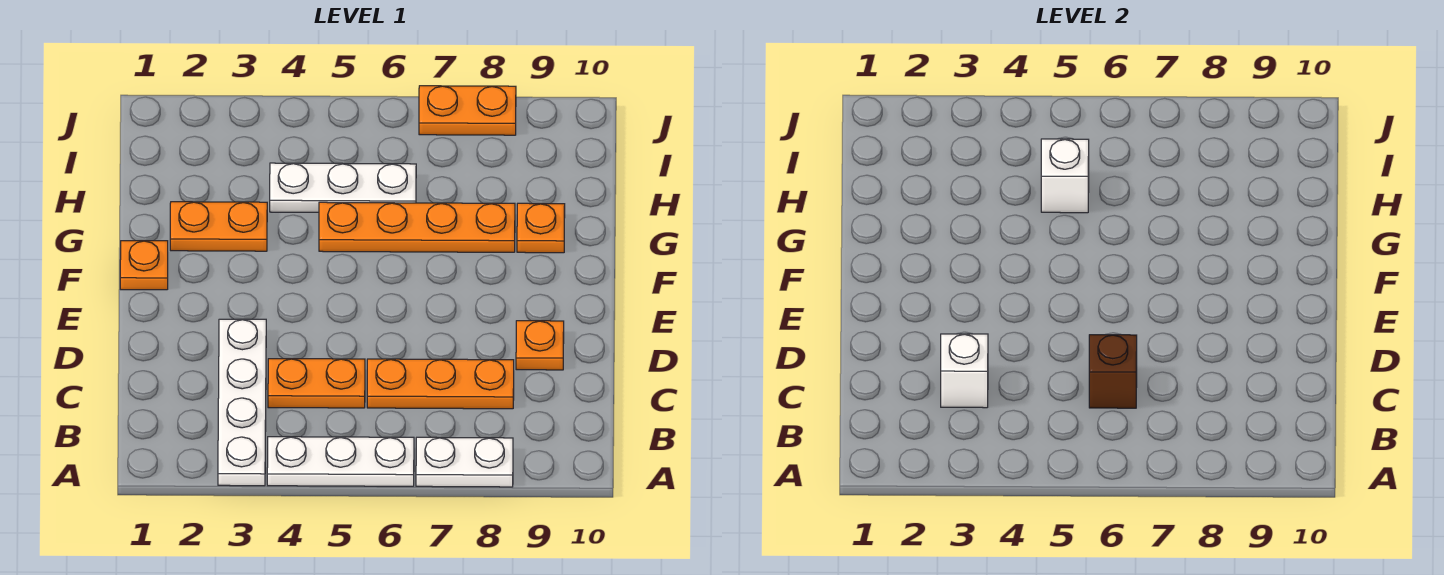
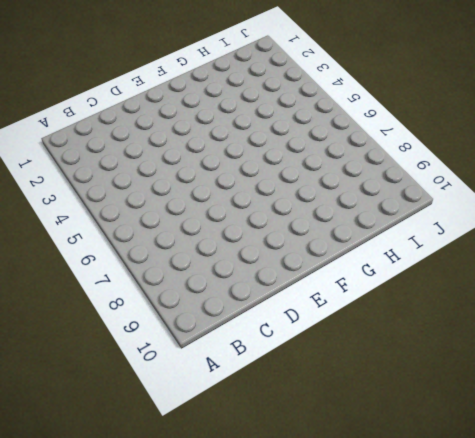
none -> white 1x4 plate [218,319,266,486]
none -> white 1x3 plate [267,437,414,486]
none -> white 1x2 plate [416,437,513,487]

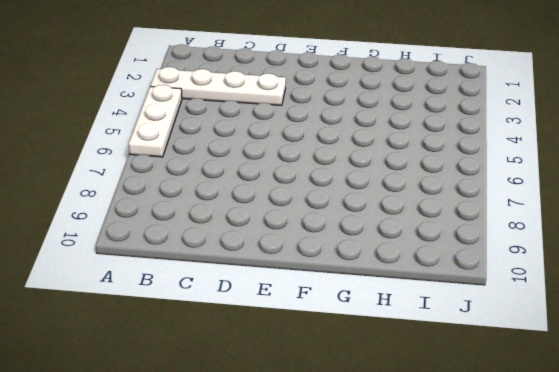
none -> white 1x2 plate [416,437,513,487]
none -> orange 1x2 plate [268,359,365,408]
none -> orange 1x3 plate [367,359,514,409]

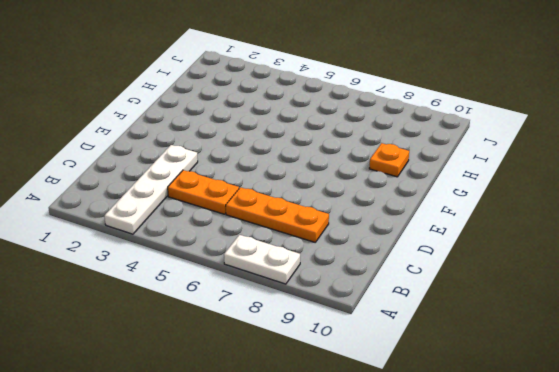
none -> white 1x3 plate [267,437,414,486]
none -> orange 1x1 plate [516,321,564,370]
none -> orange 1x1 plate [120,241,168,290]

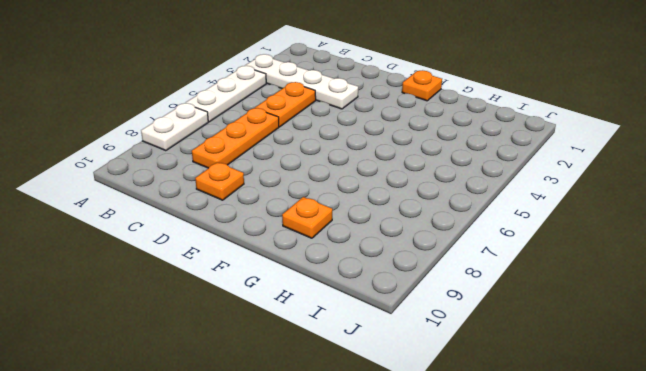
none -> orange 1x2 plate [170,202,267,251]
none -> orange 1x4 plate [319,202,515,252]
none -> white 1x3 plate [270,163,416,212]

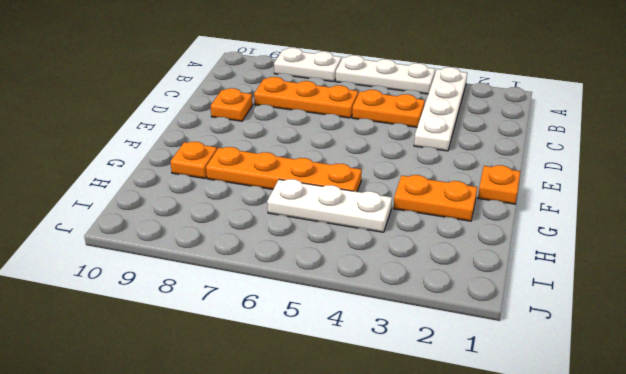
none -> orange 1x2 plate [419,86,516,135]
none -> white 1x1 brick [941,334,988,408]
none -> brown 1x1 brick [1089,335,1137,408]

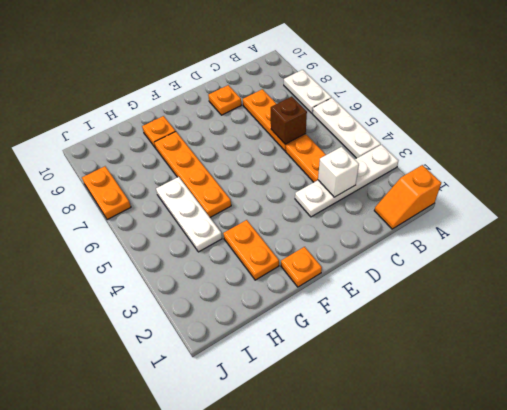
orange 1x2 slope [374,165,441,229] -> none
none -> white 1x1 brick [1041,139,1089,213]

